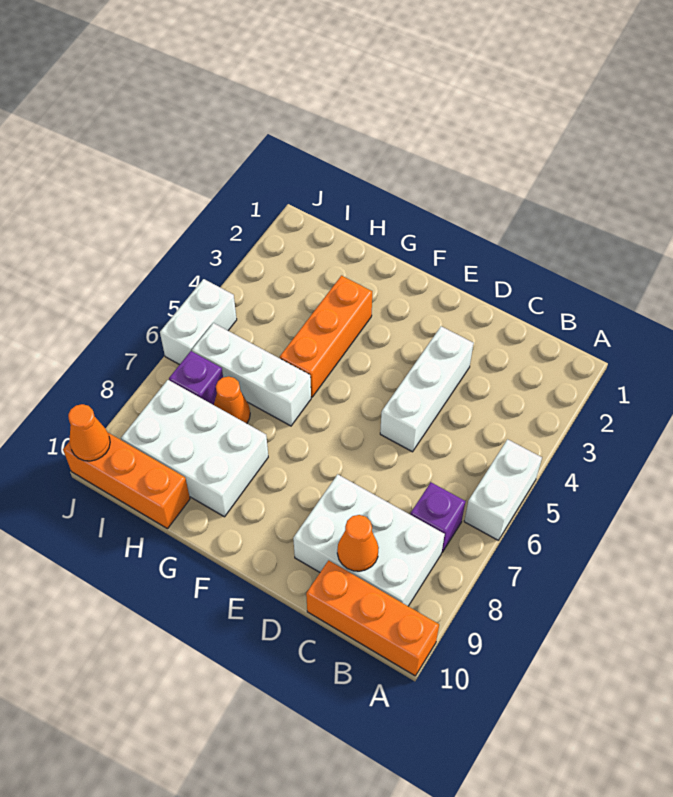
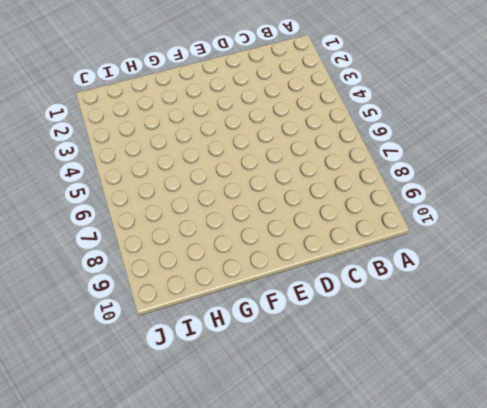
none -> white 1x2 brick [464,439,542,540]
none -> orange 1x3 brick [306,560,439,676]
none -> purple 1x1 brick [410,482,465,552]

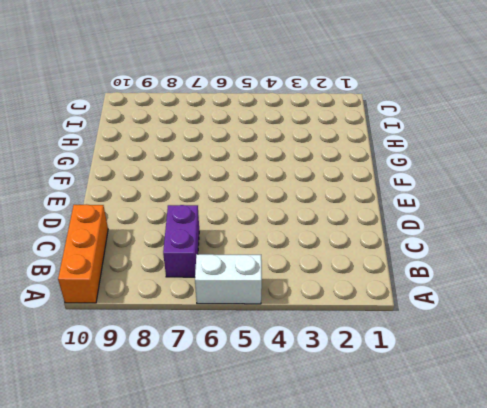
purple 1x2 brick [163,205,199,277] -> purple 1x1 brick [410,482,465,552]
none -> white 2x3 brick [293,474,445,606]
none -> white 1x3 brick [380,326,473,452]
none -> orange 1x3 brick [280,276,372,397]

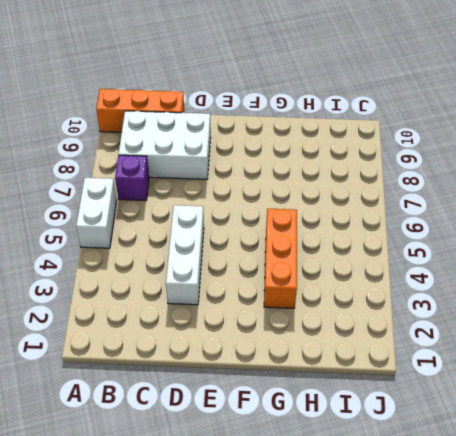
none -> white 1x3 brick [192,323,311,426]
none -> white 2x3 brick [121,380,268,517]
none -> orange 1x1 cone [214,377,250,423]

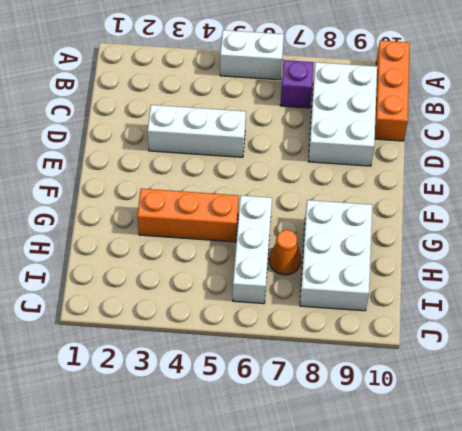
none -> orange 1x3 brick [63,433,190,529]
none -> purple 1x1 brick [169,351,223,405]
none -> white 1x2 brick [160,279,237,365]

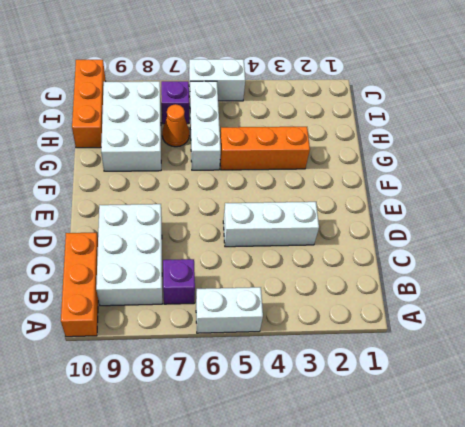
none -> orange 1x1 cone [337,515,379,571]
none -> orange 1x1 cone [68,404,110,461]

